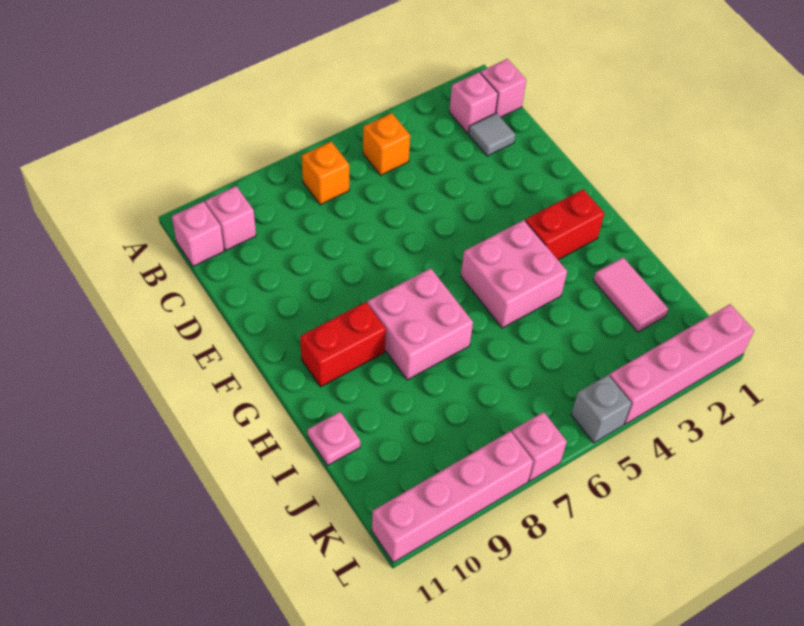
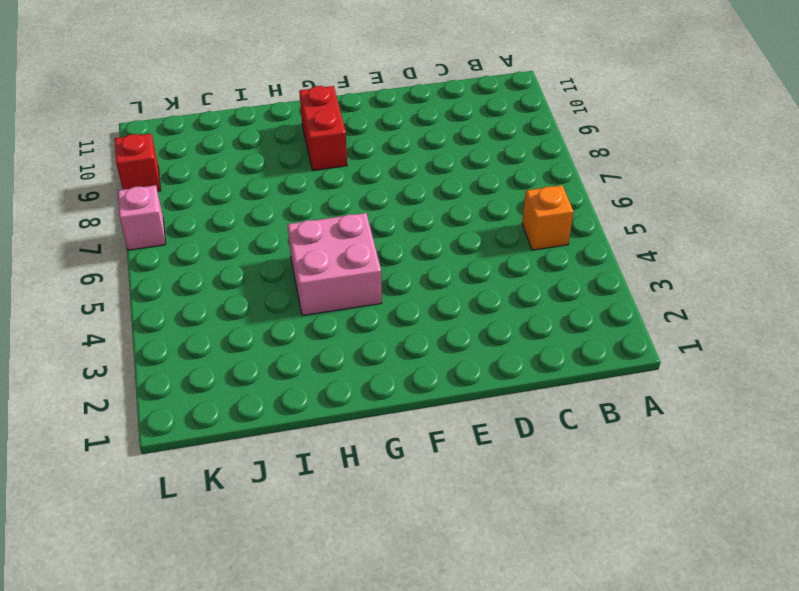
red 1x1 brick [115,134,161,192] -> pink 1x4 brick [372,431,533,562]
none -> pink 1x1 brick [480,59,526,117]
none -> pink 1x1 brick [449,72,498,133]
none -> orange 1x1 brick [302,142,349,205]

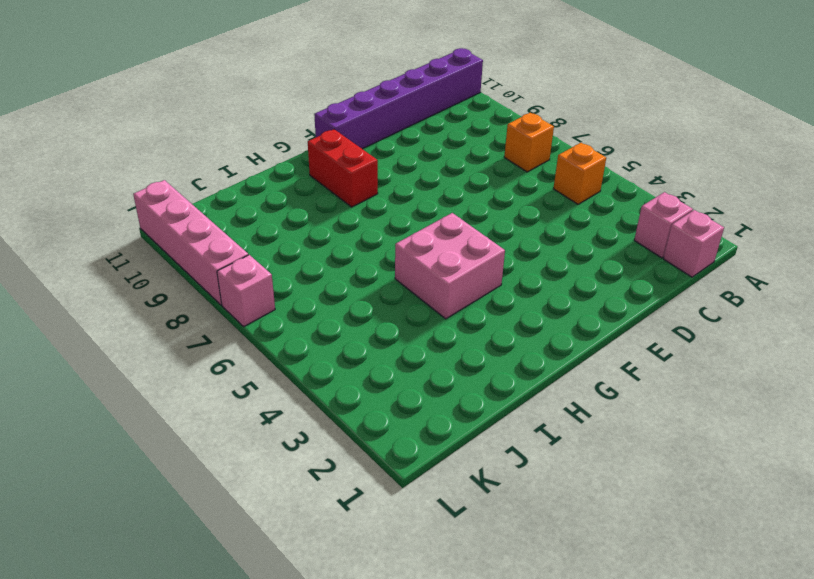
purple 1x6 brick [314,48,483,149] -> pink 1x1 brick [172,201,224,266]
none -> pink 1x1 brick [205,186,256,250]
none -> grey 1x1 tile [469,113,515,156]
none -> red 1x2 brick [525,189,604,260]

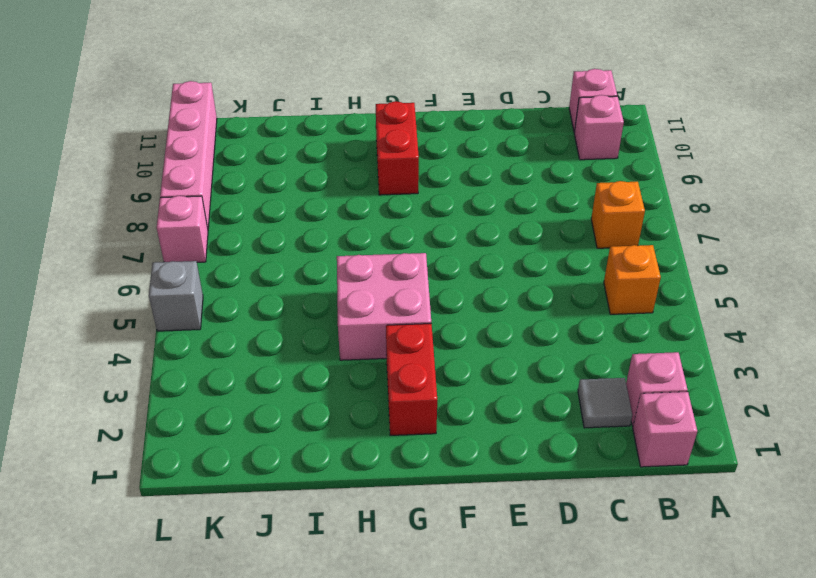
none -> pink 2x2 brick [367,268,473,380]
none -> pink 1x2 tile [593,257,668,332]
none -> pink 1x1 plate [308,412,360,465]

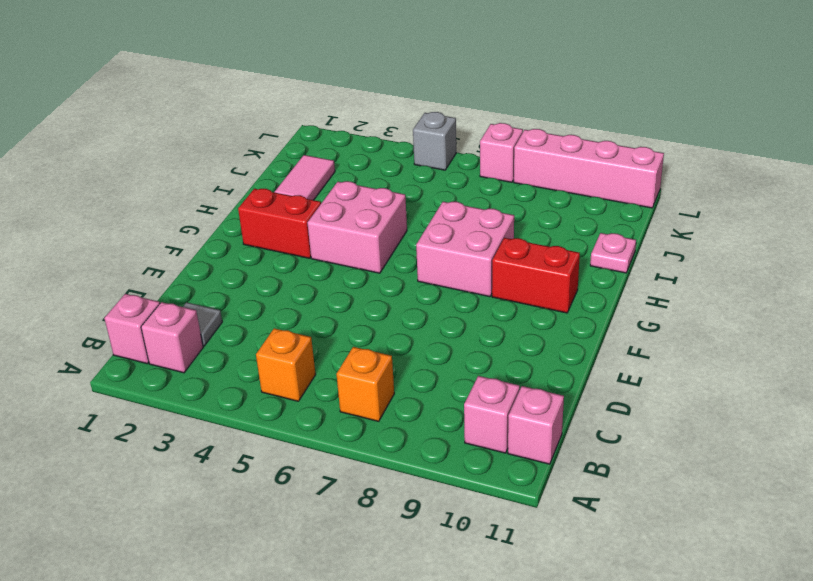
none -> pink 1x4 brick [609,304,754,424]

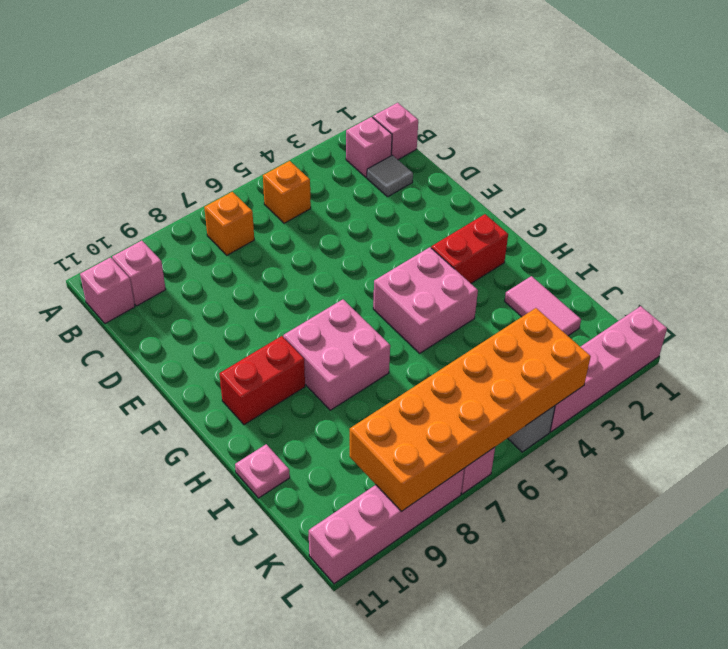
orange 2x6 brick [350,308,591,512] -> none

